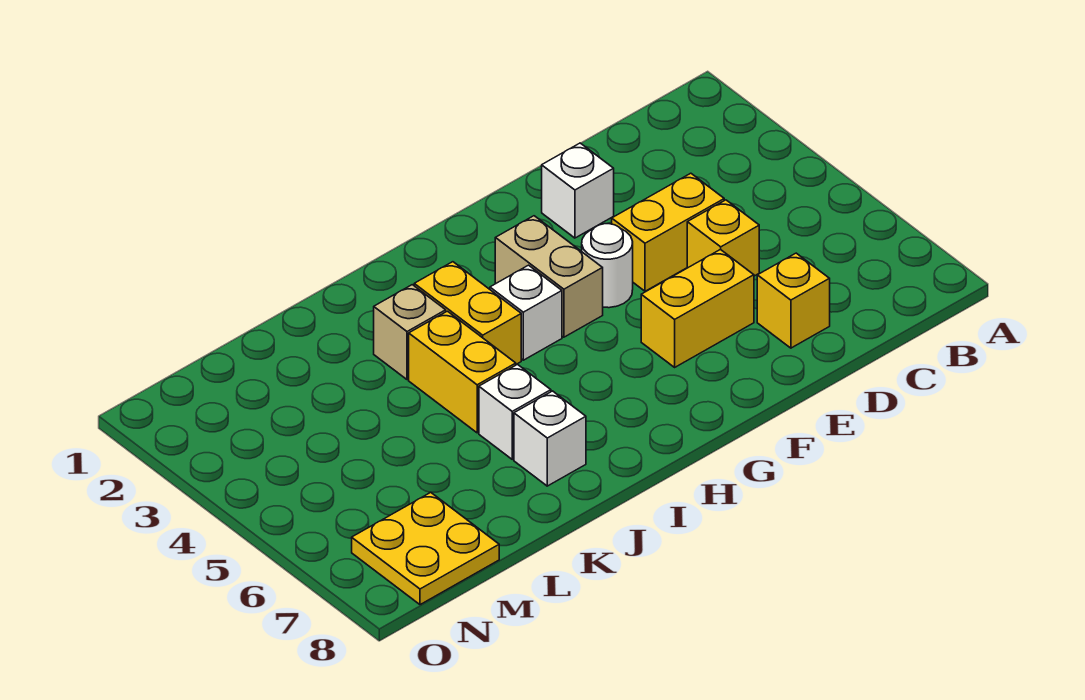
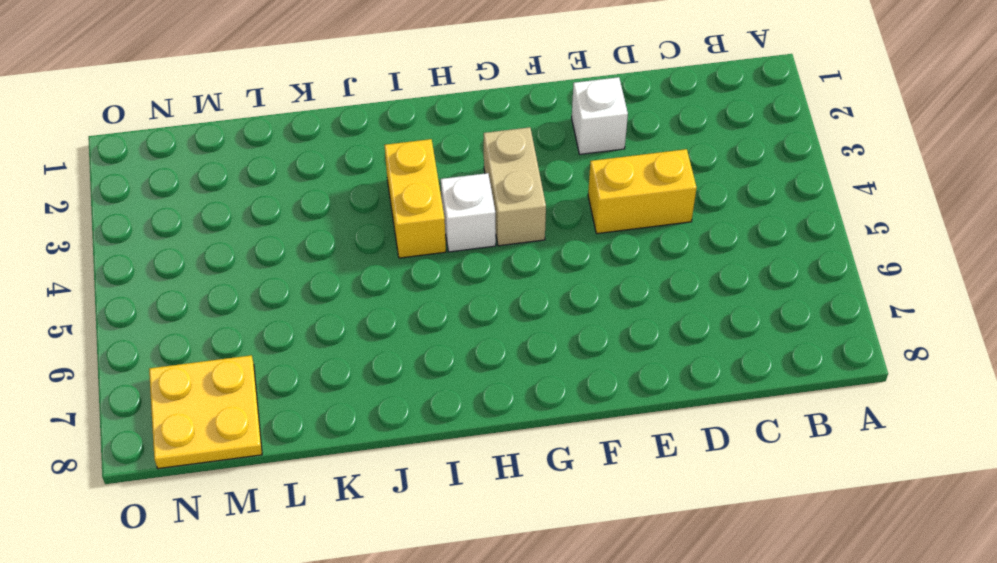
none -> yellow 1x1 brick [687,200,759,276]
none -> yellow 1x1 brick [757,253,830,348]
none -> yellow 1x2 brick [641,249,754,367]

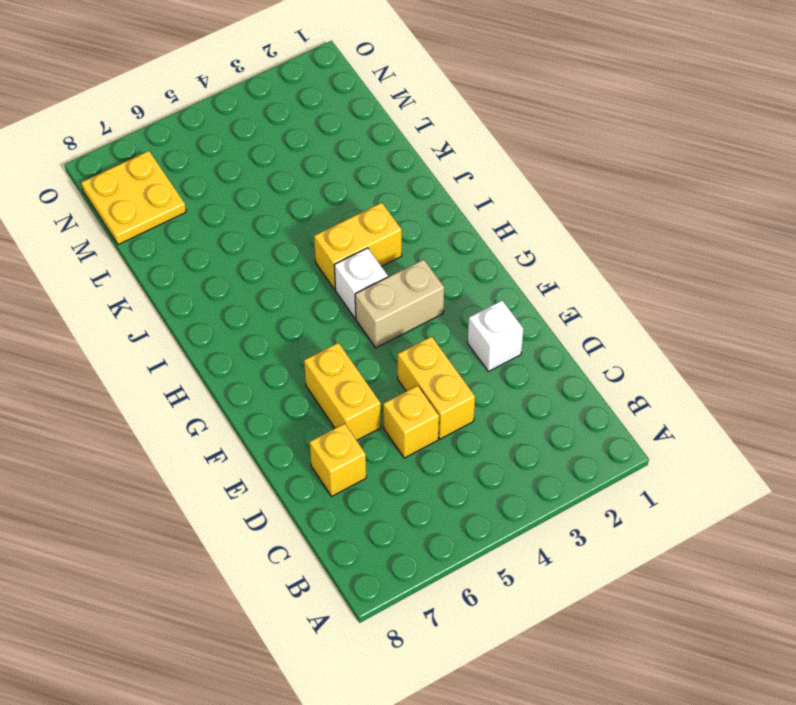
none -> white 1x1 round brick [582,224,633,308]
none -> tan 1x1 brick [374,285,446,380]
none -> yellow 1x2 brick [409,311,516,433]

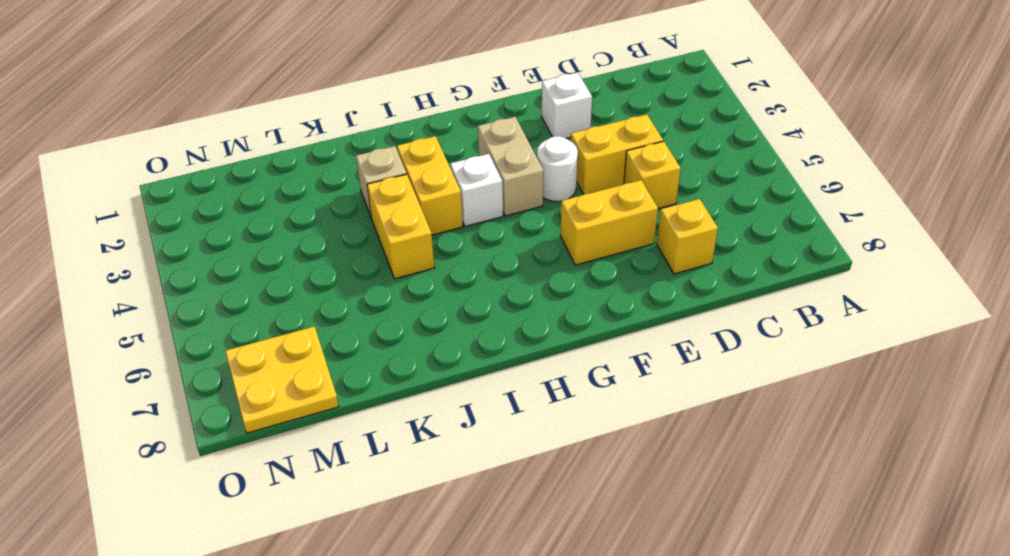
none -> white 1x1 brick [479,365,551,459]
none -> white 1x1 brick [514,391,586,486]

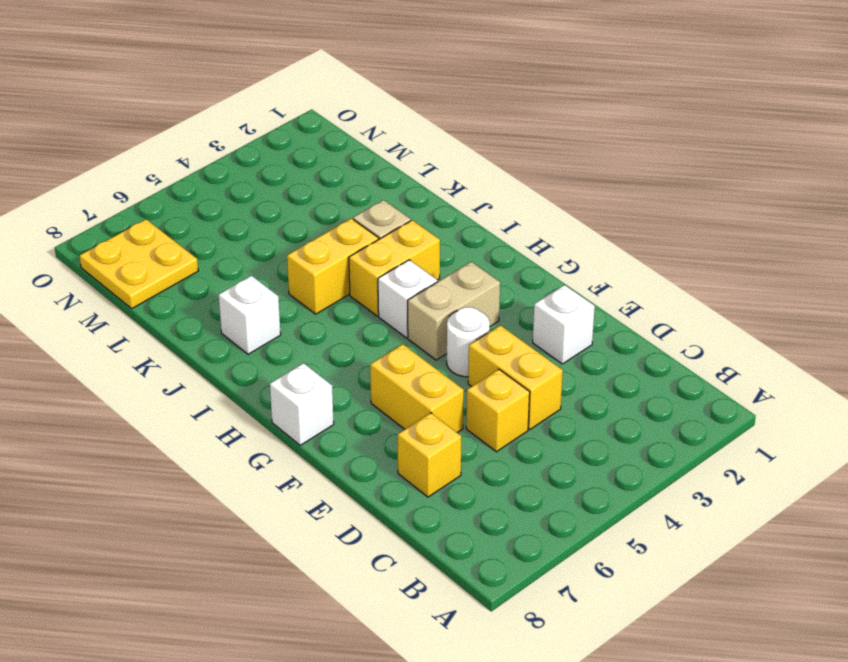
white 1x1 brick [270,363,334,445] -> white 1x1 brick moved to [479,365,551,459]

